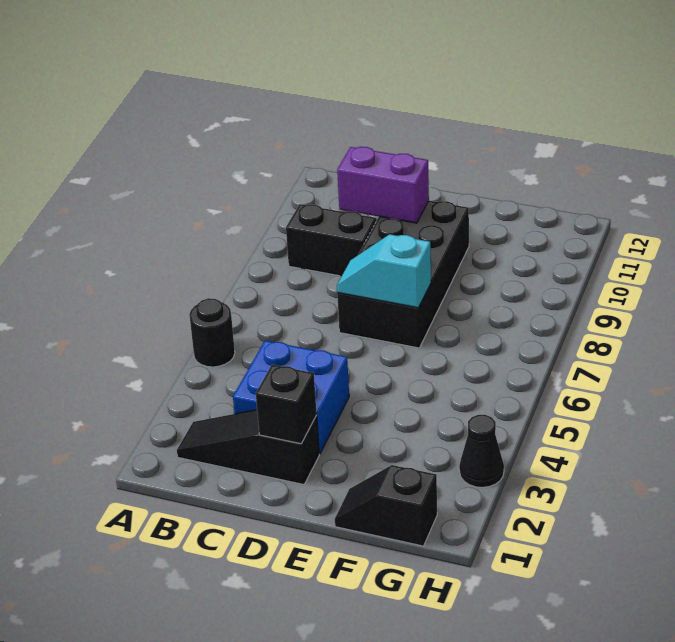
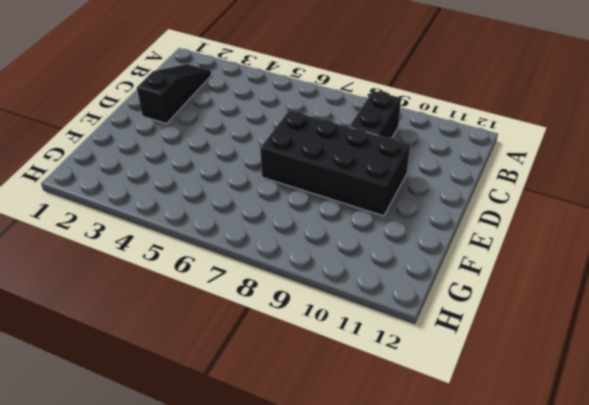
none -> black 1x1 round brick [189,298,235,367]
none -> blue 2x2 brick [233,341,349,454]

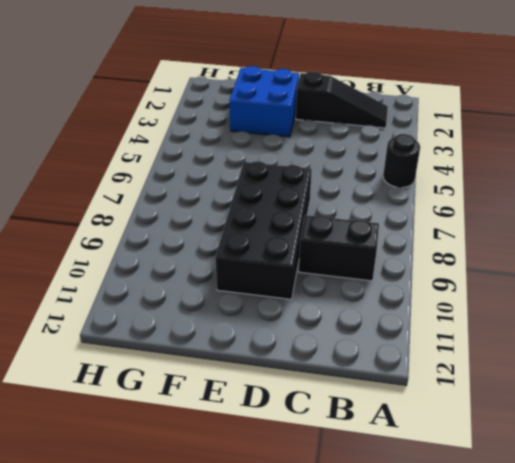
blue 2x2 brick [229,66,299,137] -> blue 2x2 brick moved to [233,341,349,454]
none -> black 1x2 slope [335,465,437,546]
none -> black 1x1 cone [459,415,504,487]

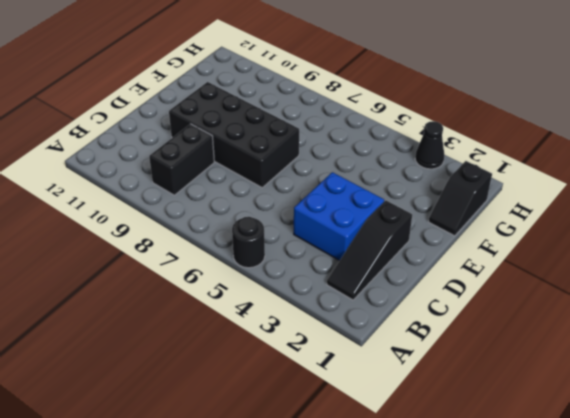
none -> purple 1x2 brick [337,147,429,223]
none -> black 1x1 brick [256,365,317,444]

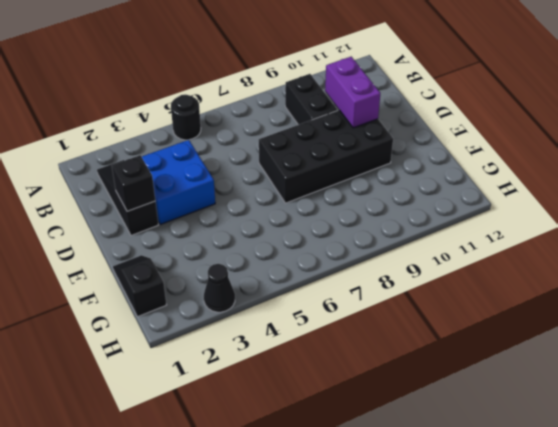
none -> cyan 1x2 slope [337,234,431,308]

